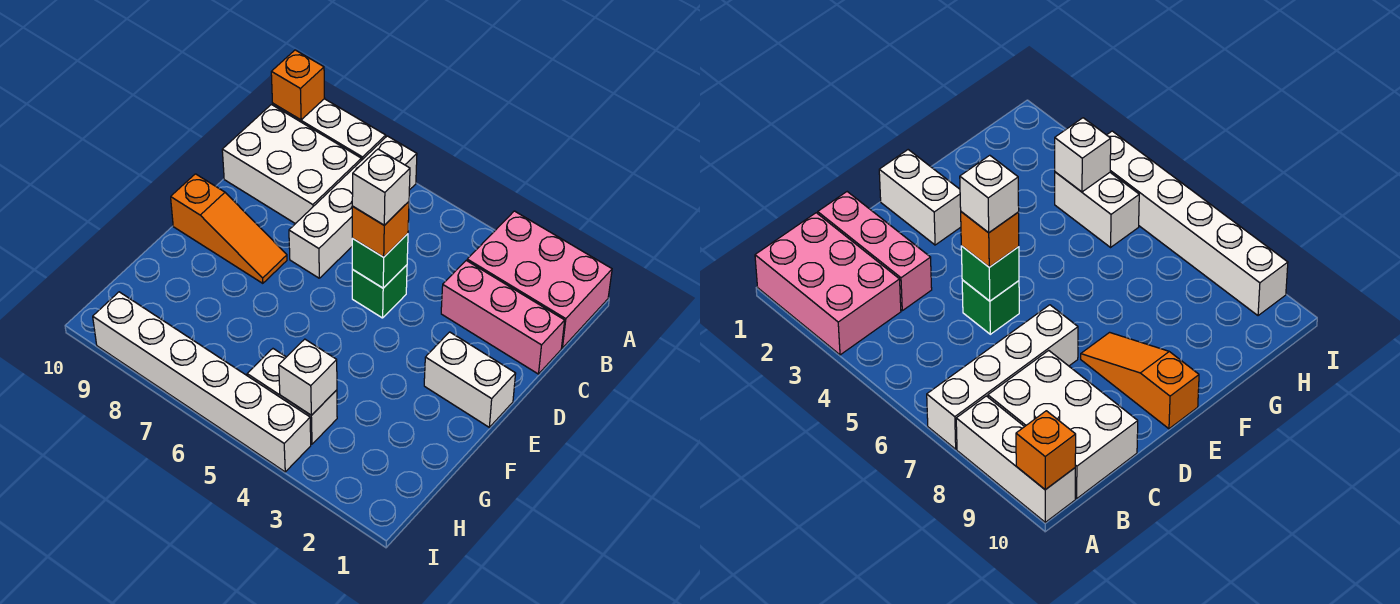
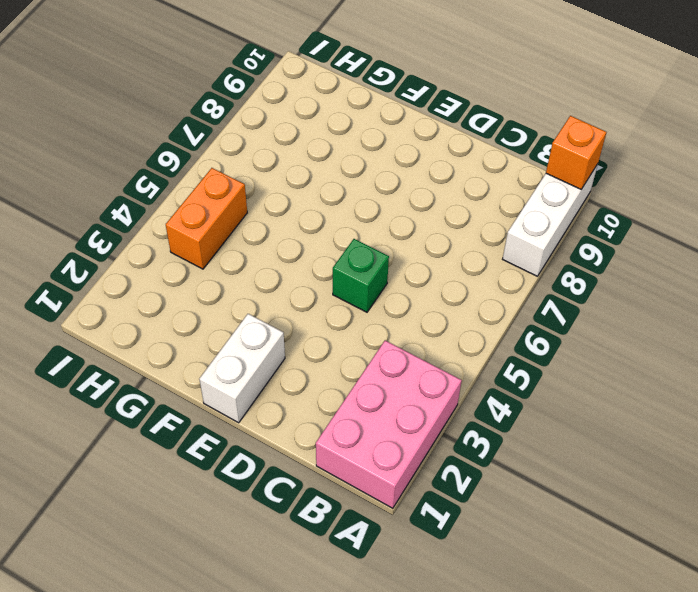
orange 1x2 brick [166,168,247,269] -> white 1x2 brick [247,349,337,444]
none -> white 1x4 brick [289,136,417,278]
none -> white 2x3 brick [222,105,361,224]
none -> pink 1x3 brick [441,261,565,374]

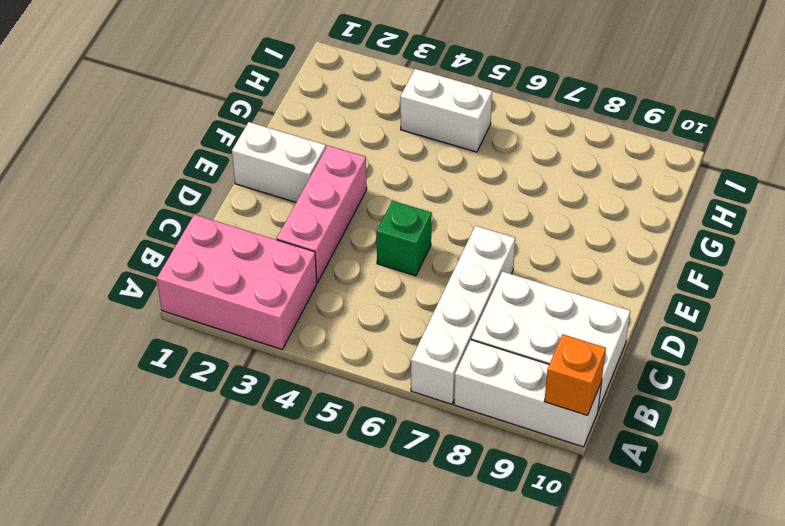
pink 1x3 brick [277,146,367,283] -> pink 1x3 brick turned to [441,261,565,374]
none -> orange 1x3 slope [171,174,287,283]
none -> white 1x6 brick [93,292,311,472]
none -> green 1x1 brick [352,234,408,288]

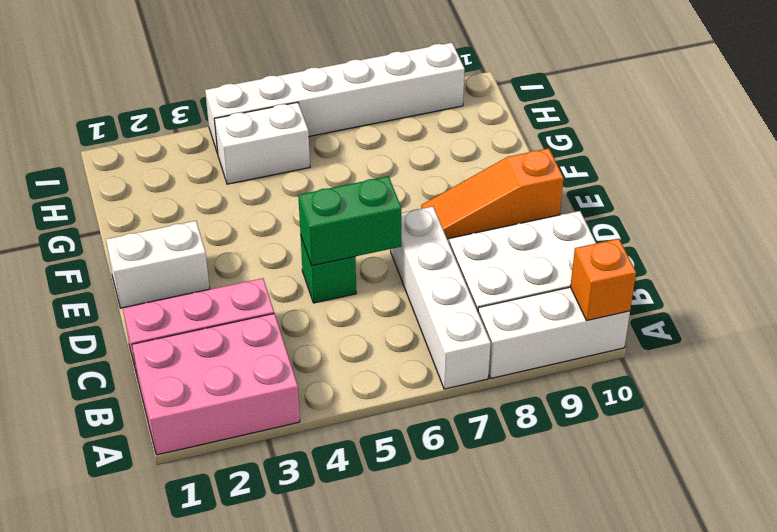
green 1x2 brick [298,176,401,266] -> green 1x1 brick [352,234,408,288]
none -> white 1x1 brick [279,339,337,415]
none -> orange 1x1 brick [352,202,409,257]
none -> white 1x1 brick [352,149,410,225]

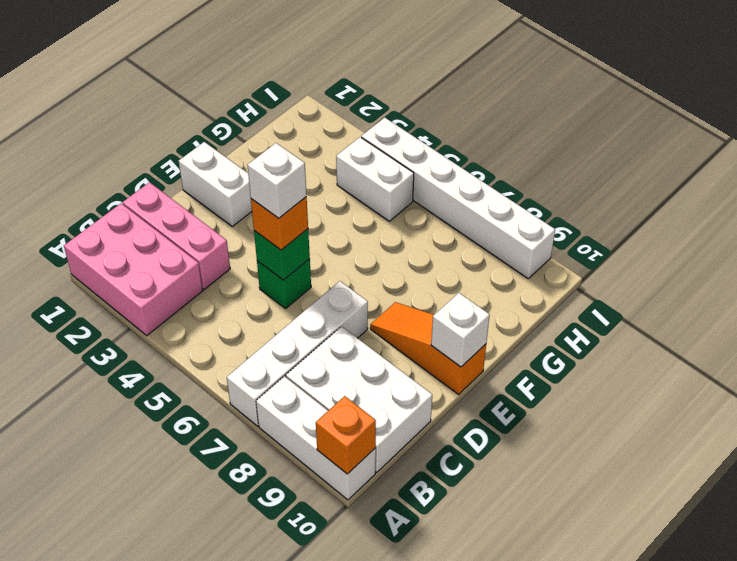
white 1x1 brick [431,293,490,367] -> white 1x1 brick moved to [279,339,337,415]

